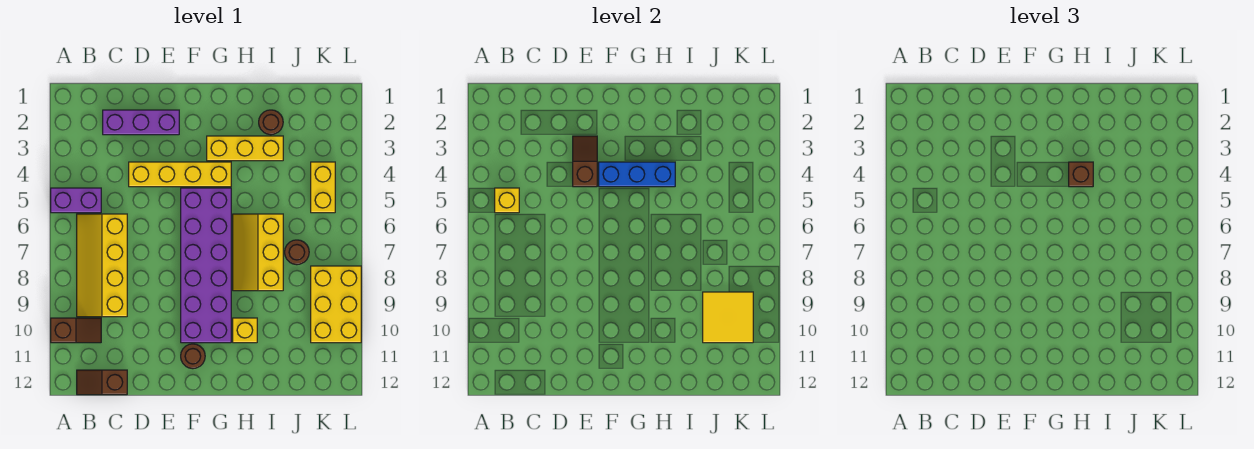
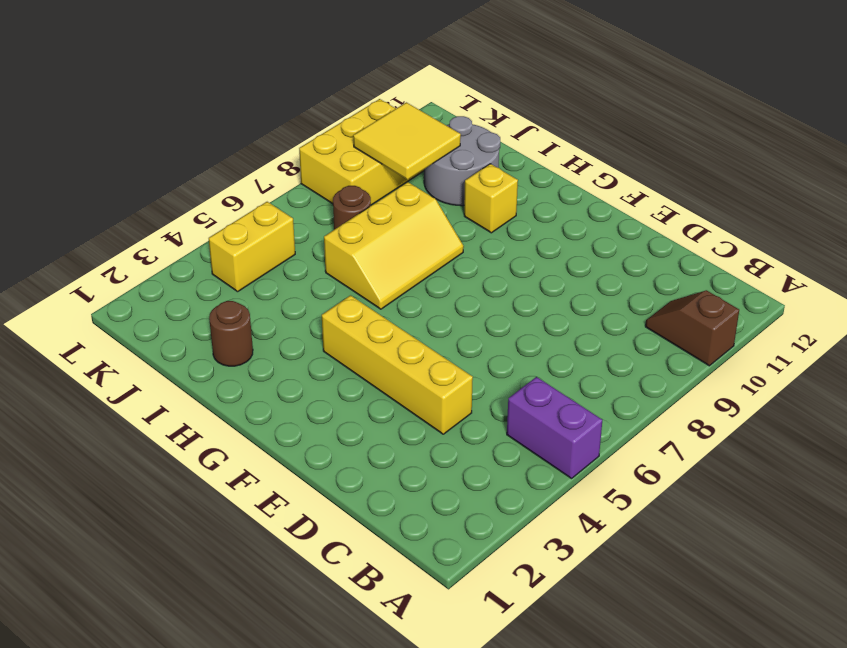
grey 2x2 round brick [424,116,500,206] -> none
none -> yellow 2x4 slope [77,214,127,317]
none -> brown 1x2 slope [77,370,127,395]
none -> purple 1x3 brick [103,110,179,135]

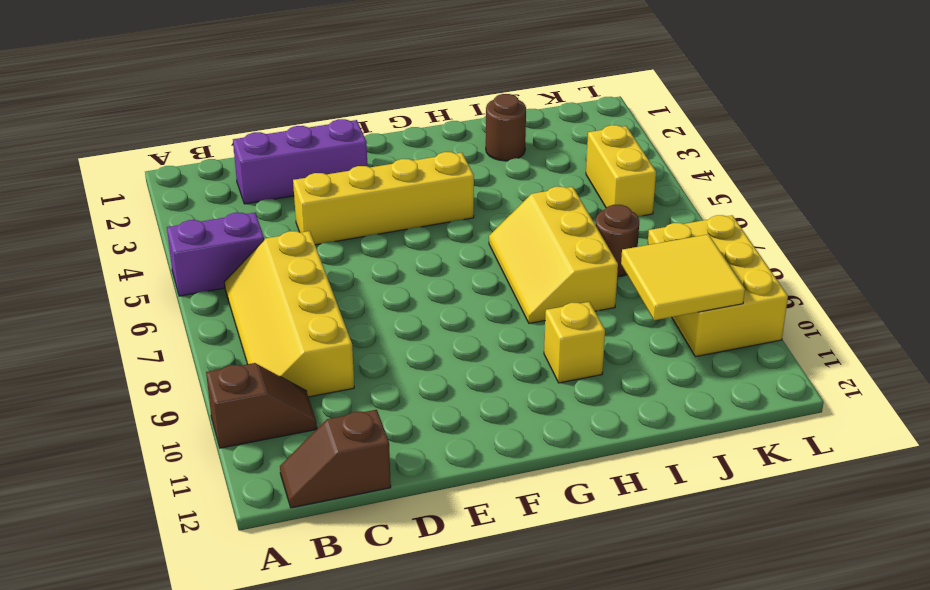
none -> purple 2x6 brick [181,188,231,343]
none -> brown 1x1 round brick [181,344,205,369]
none -> yellow 1x3 brick [207,136,283,161]

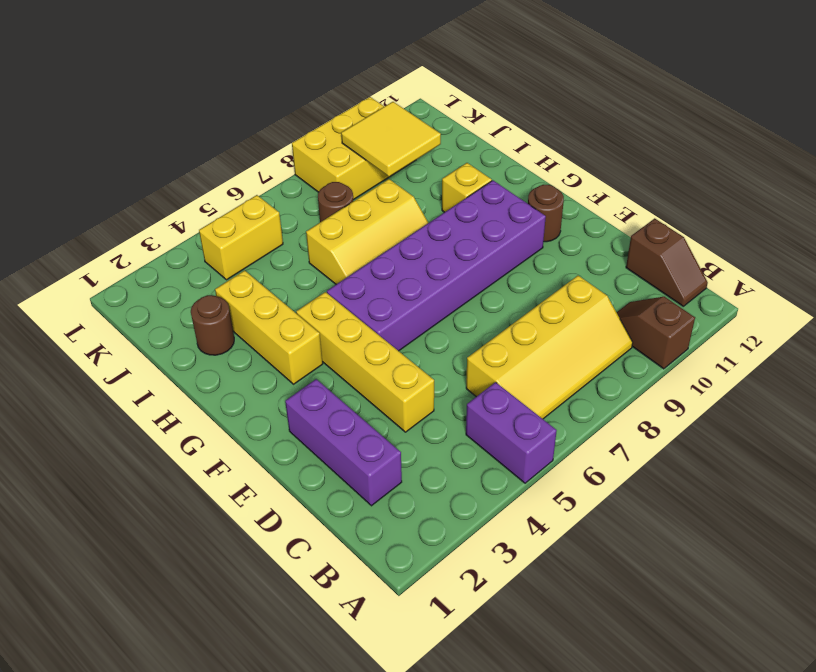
none -> yellow 1x1 brick [495,188,519,213]
none -> brown 1x2 slope [573,136,597,187]
none -> blue 1x3 brick [599,162,675,187]

